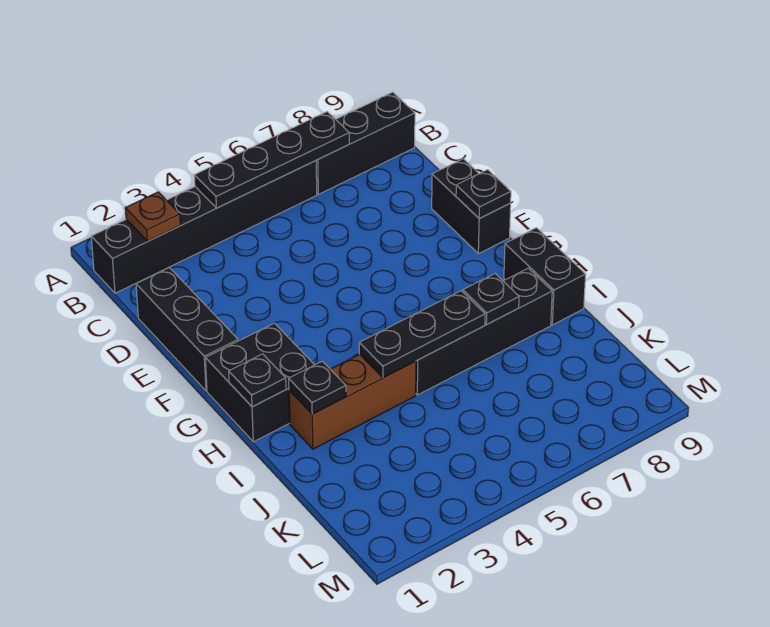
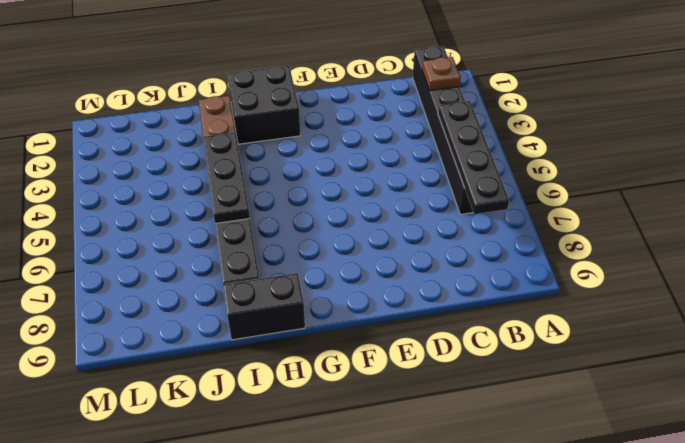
none -> black 1x3 brick [316,92,415,194]
none -> black 1x3 brick [136,268,238,391]
none -> black 1x2 brick [432,159,511,254]

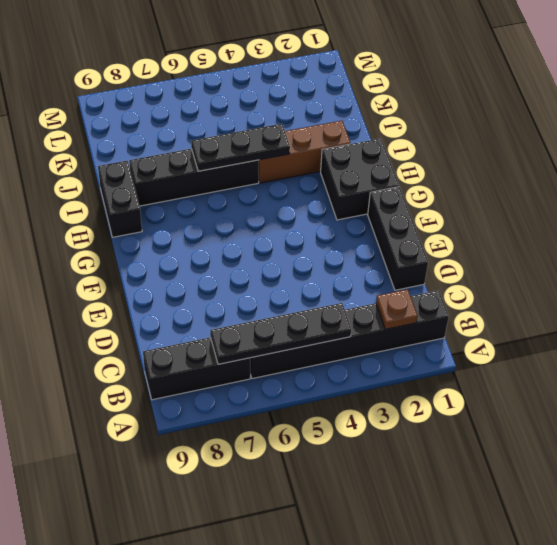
none -> black 1x2 brick [432,159,511,254]
none -> black 1x1 plate [456,170,511,218]
none -> black 1x1 plate [229,354,286,407]

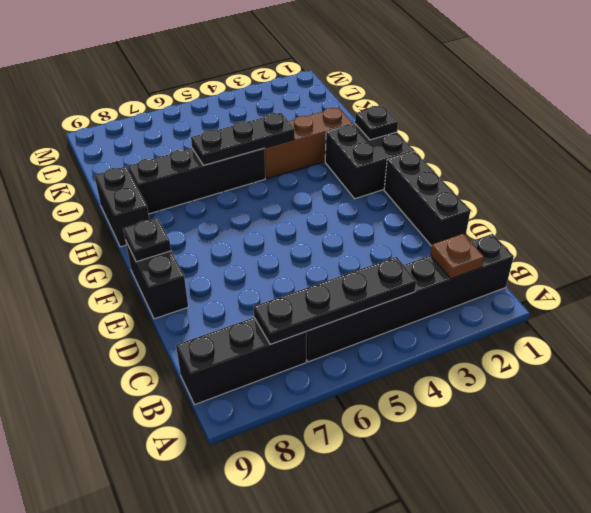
none -> black 1x1 plate [289,361,346,414]
none -> black 1x1 plate [463,274,519,324]

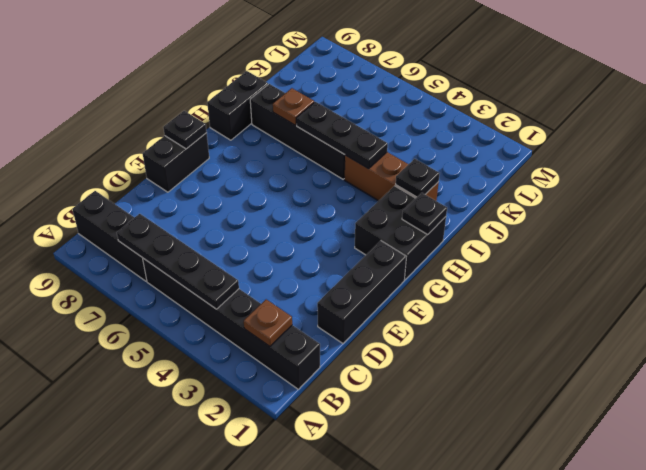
brown 1x1 plate [273,88,314,125] -> black 1x1 plate [463,274,519,324]

